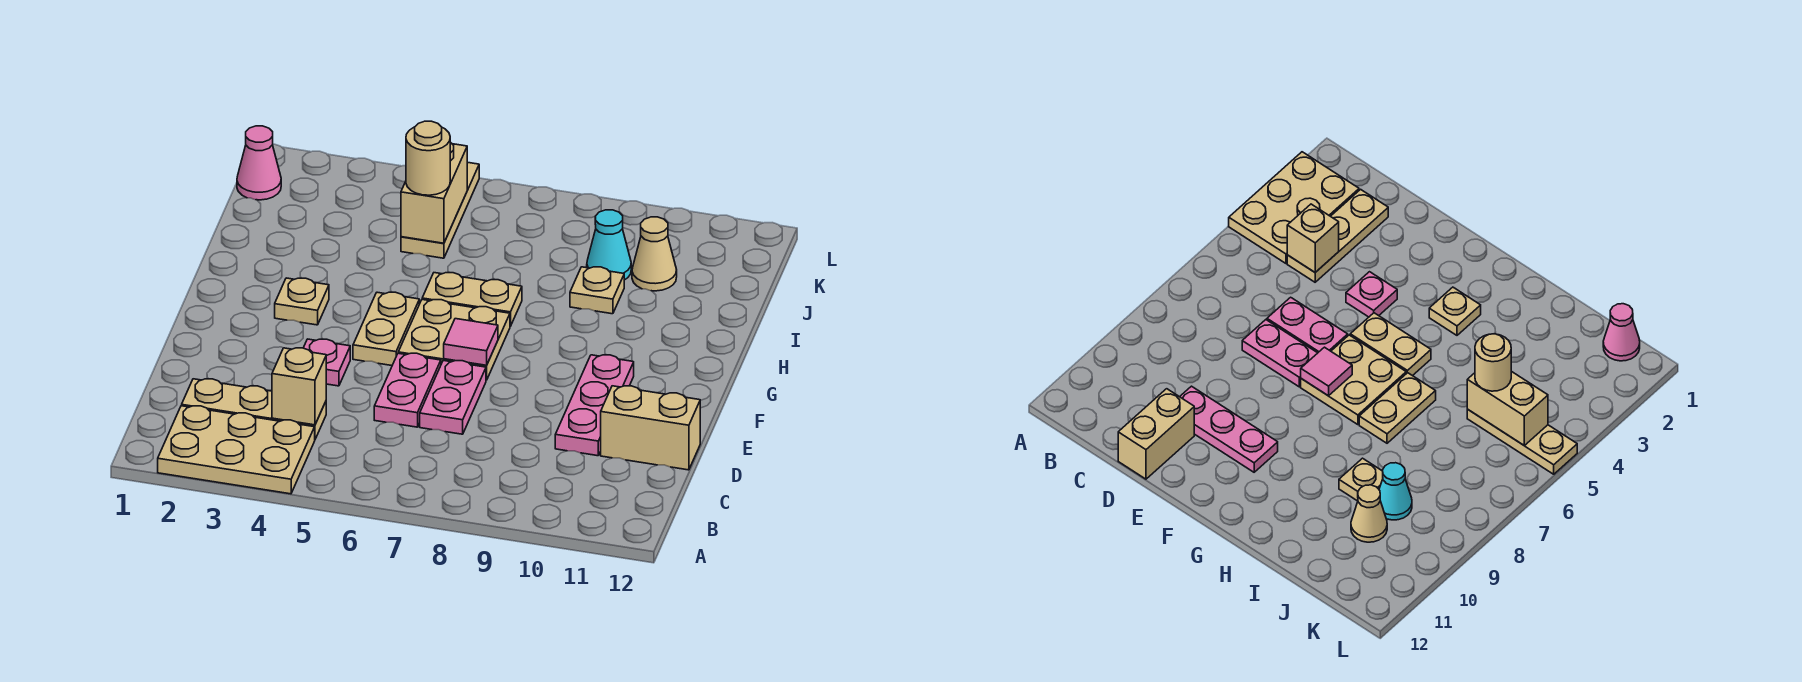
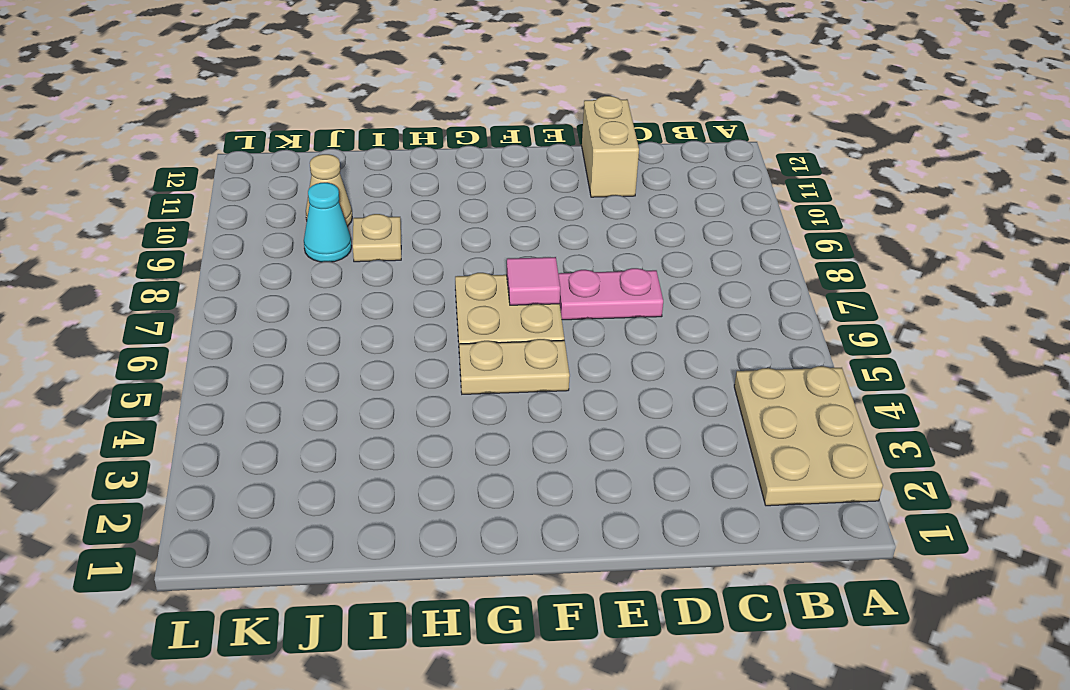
none -> tan 1x3 plate [182,379,326,439]
none -> pink 1x2 plate [374,353,441,427]
none -> pink 1x3 plate [555,355,634,456]

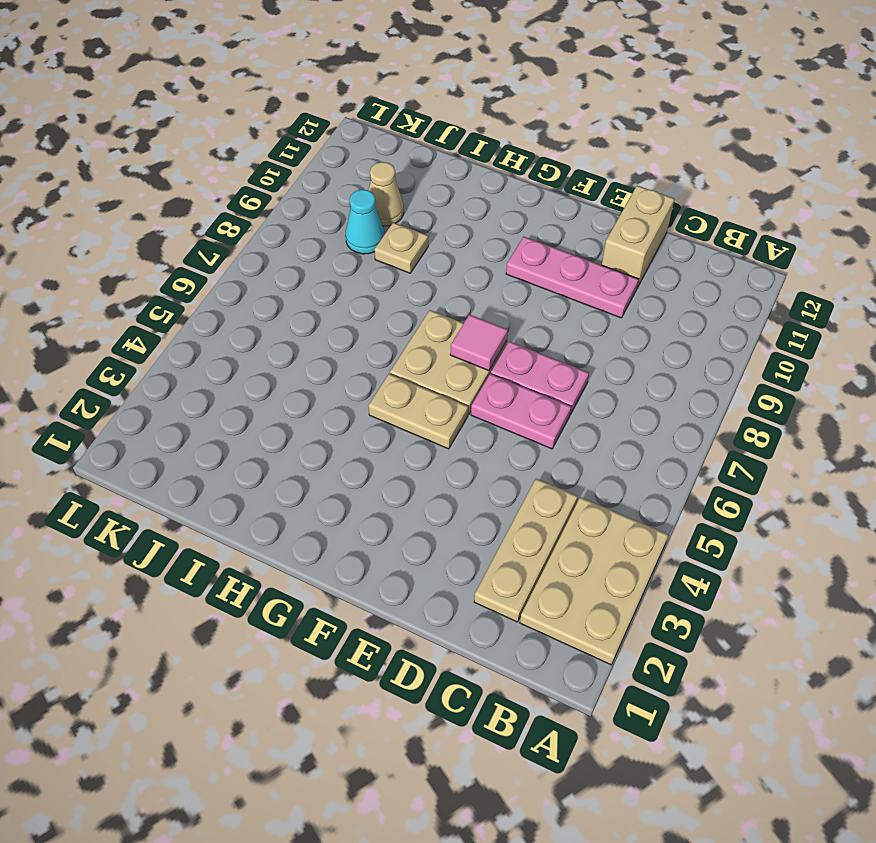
none -> pink 1x1 plate [304,339,350,386]
none -> tan 1x1 plate [275,278,329,325]
none -> tan 1x2 plate [422,273,522,326]

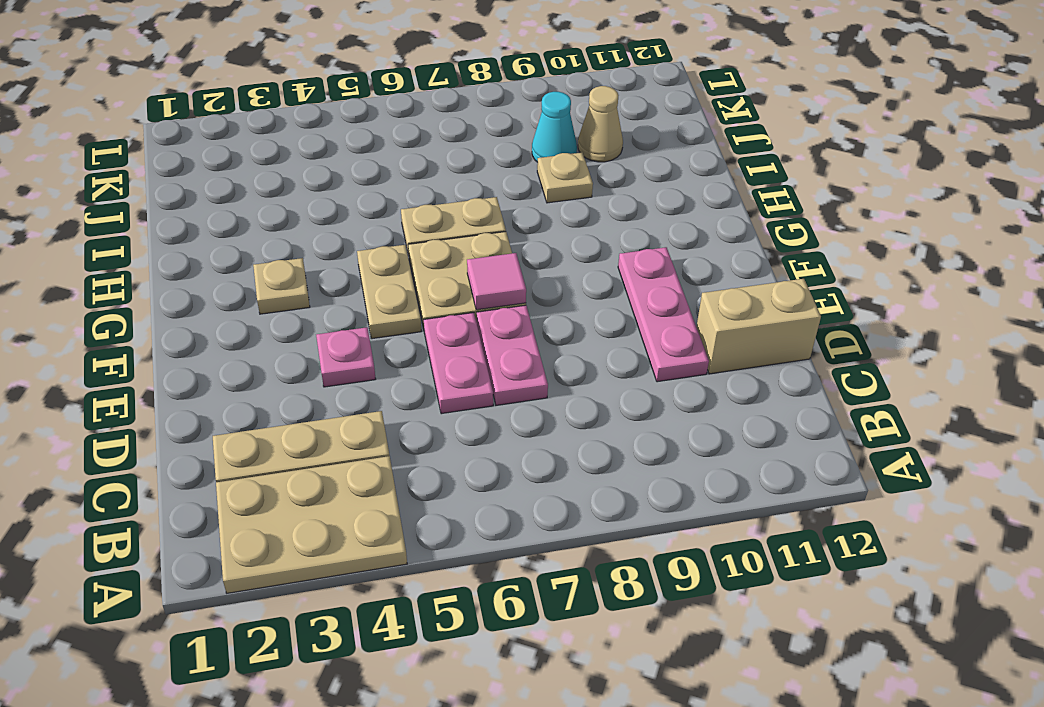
none -> tan 1x3 plate [401,162,479,258]
none -> pink 1x1 cone [237,126,281,200]
none -> tan 1x1 brick [272,348,326,425]

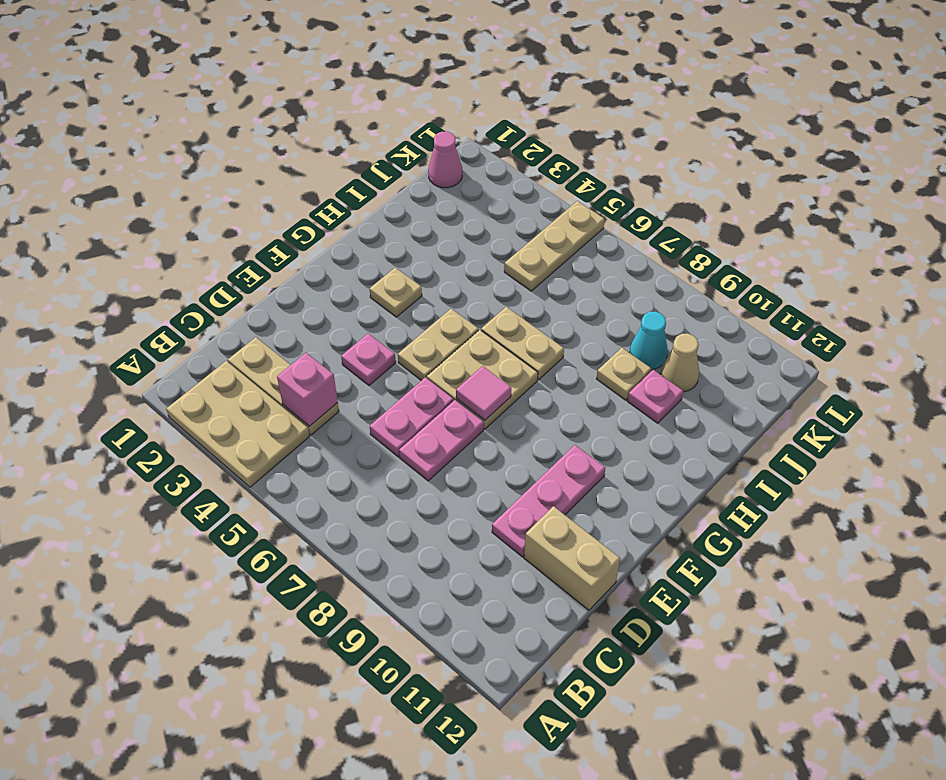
pink 1x1 brick [277,353,338,426] -> tan 1x1 brick [272,348,326,425]
pink 1x1 plate [628,370,683,423] -> none
none -> tan 1x2 brick [401,142,467,243]
none -> tan 1x1 round brick [406,121,450,195]

